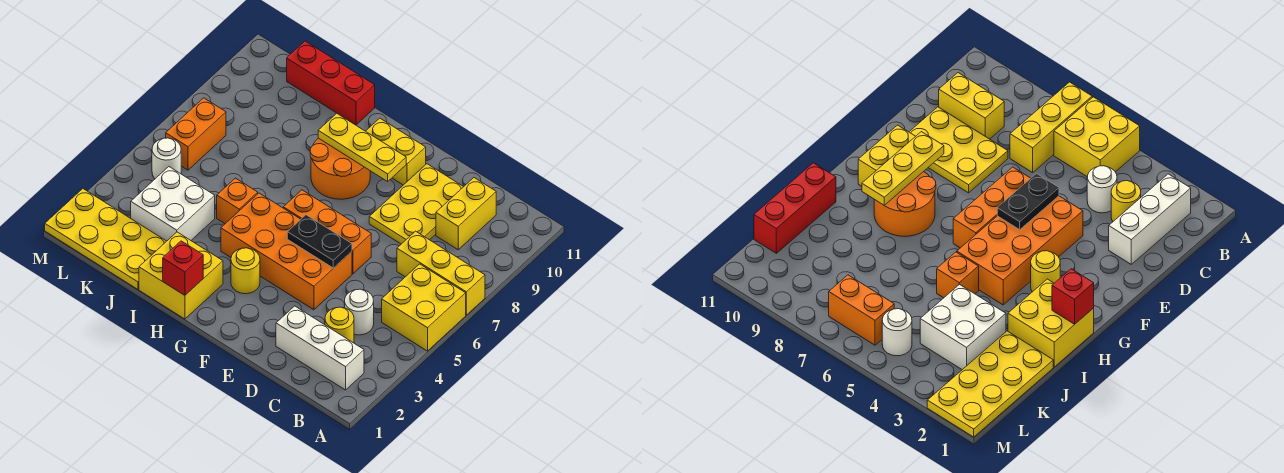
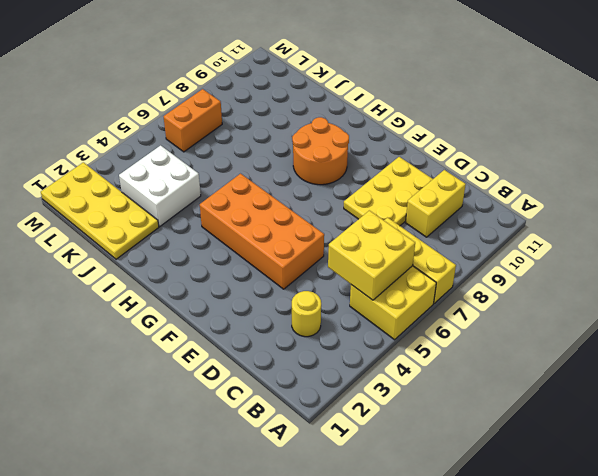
yellow 2x2 brick [328,211,415,300] -> yellow 2x2 brick moved to [139,232,223,319]
none -> white 1x3 brick [276,306,364,390]
none -> white 1x1 round brick [345,289,374,335]
none -> orange 1x3 brick [283,190,371,274]

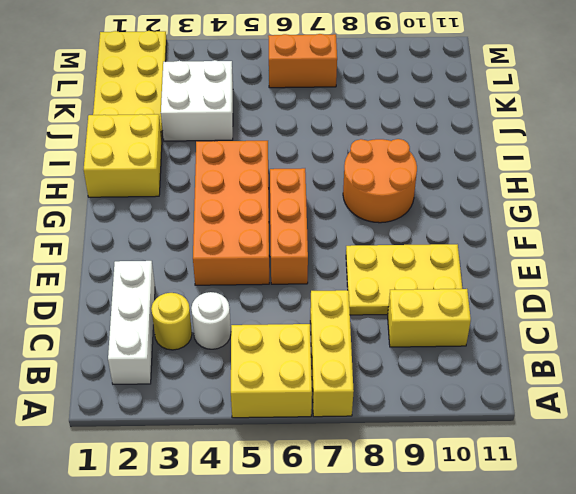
none -> yellow 1x2 brick [366,118,426,185]
none -> yellow 1x1 round brick [231,248,260,294]
none -> orange 1x1 brick [217,178,258,224]

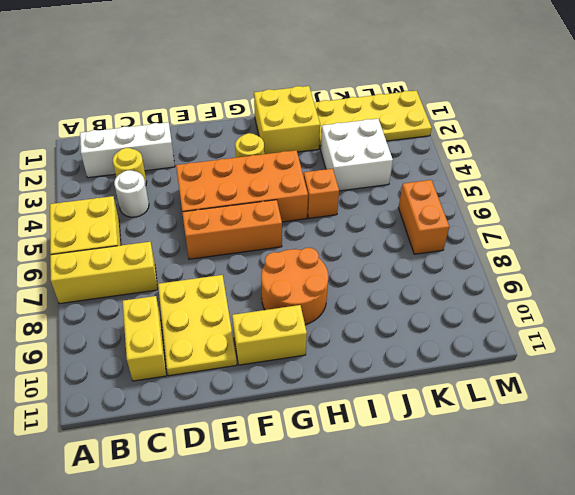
none -> red 1x3 brick [287,41,375,125]
none -> white 1x1 round brick [152,138,181,179]
none -> black 1x2 plate [287,215,352,268]

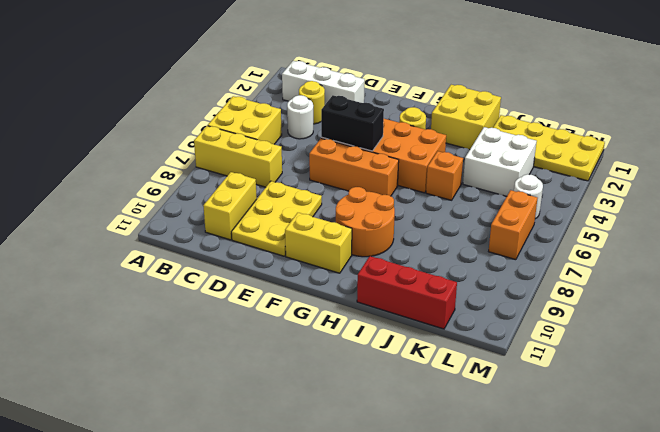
black 1x2 brick [321,95,384,151] -> black 1x2 plate [287,215,352,268]
none -> yellow 1x3 plate [318,113,406,181]
none -> red 1x1 brick [163,241,203,295]

